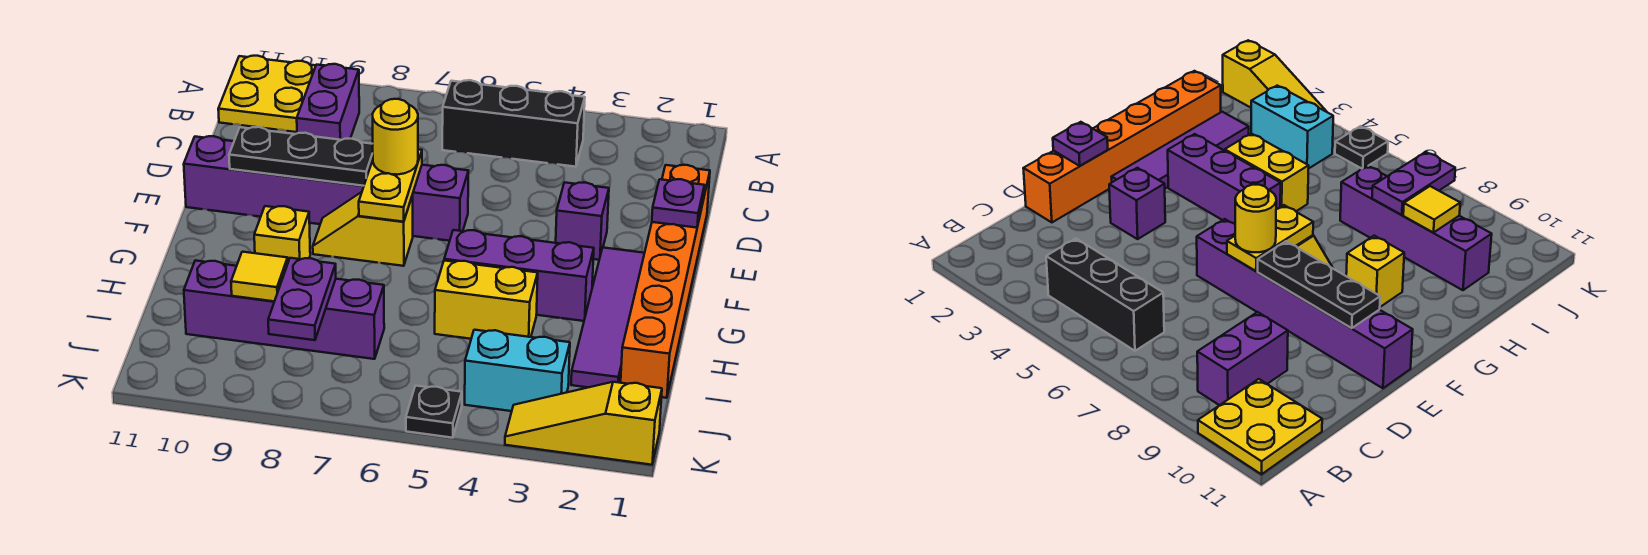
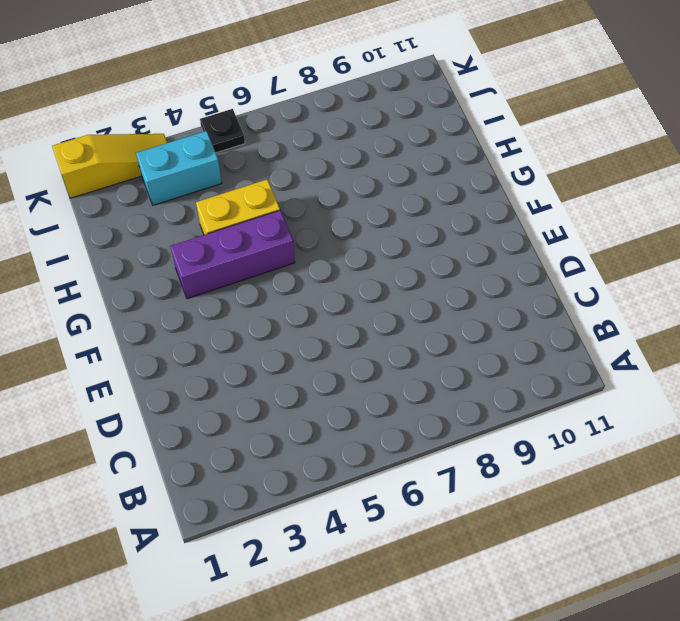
none -> yellow 2x2 plate [218,56,316,132]
none -> black 1x3 brick [442,80,585,167]
none -> purple 1x2 brick [297,64,359,140]

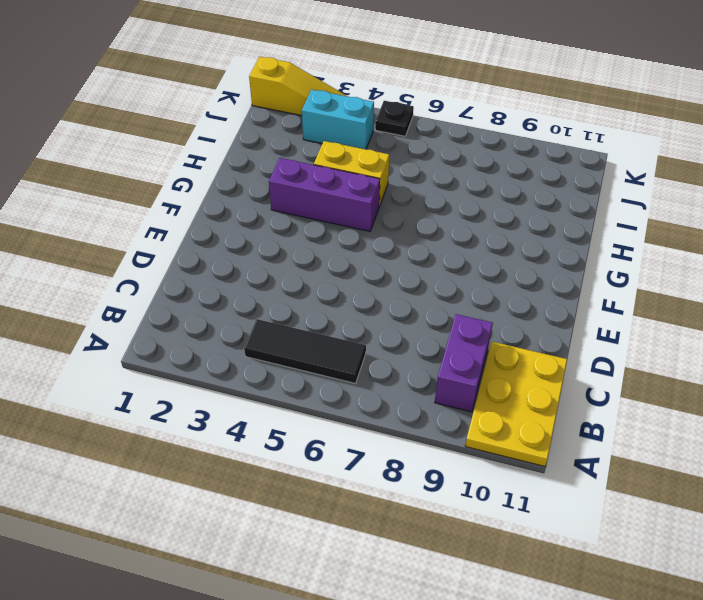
yellow 2x3 plate [465,342,567,466] -> yellow 2x2 plate [218,56,316,132]
black 1x3 tile [244,319,366,383] -> black 1x3 brick [442,80,585,167]
none -> orange 1x6 brick [621,165,710,398]
none -> purple 1x1 brick [556,182,609,260]
none -> purple 1x6 brick [184,136,468,241]

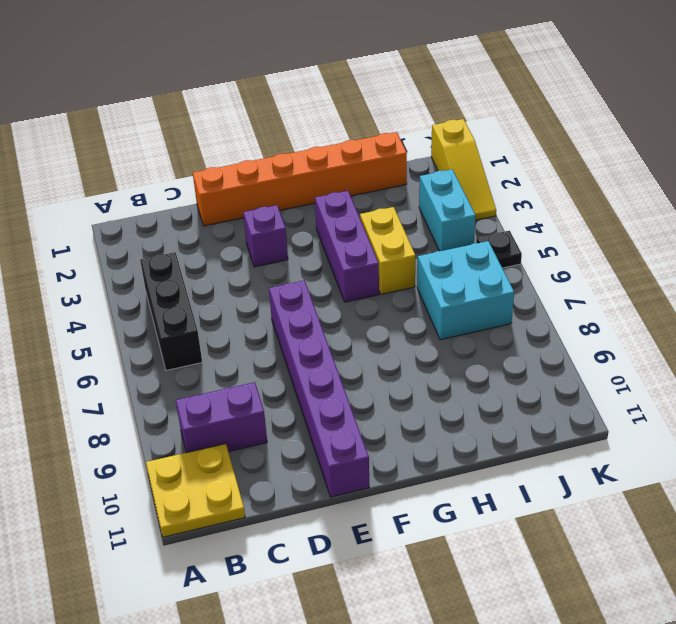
cyan 2x2 brick [417,241,514,340] -> purple 1x4 brick [184,261,384,359]
none -> purple 1x4 tile [571,248,644,387]
none -> yellow 1x2 slope [313,192,413,266]
none -> yellow 1x1 brick [254,206,310,262]

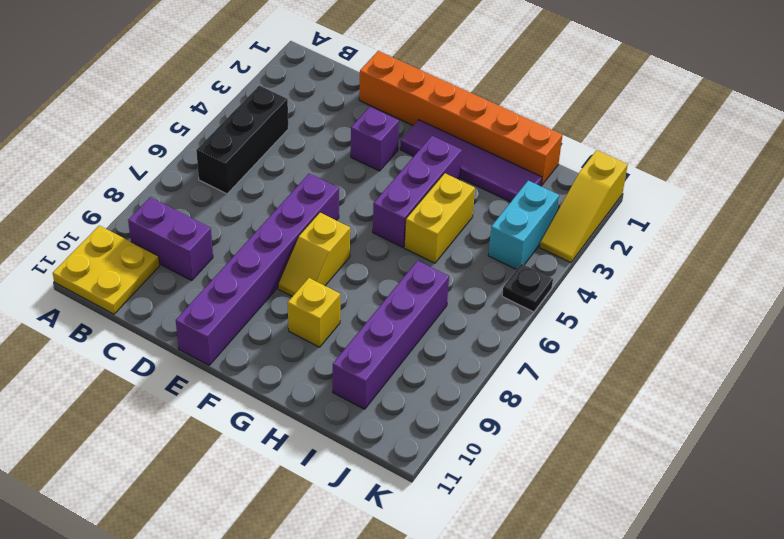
none -> purple 1x1 plate [652,179,704,228]
none -> yellow 1x2 plate [359,149,422,222]
none -> black 1x3 plate [229,127,373,186]

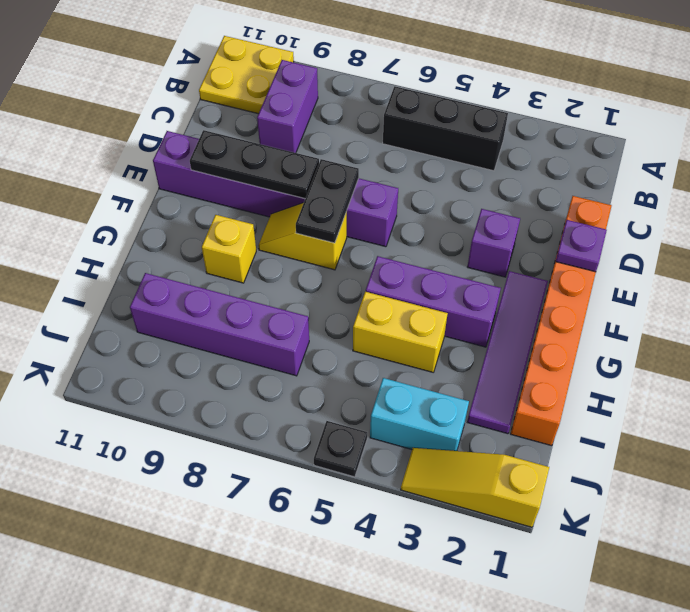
black 1x2 plate [296,159,359,243] -> yellow 1x2 plate [359,149,422,222]
none -> purple 1x2 plate [268,258,336,340]
none -> yellow 1x1 tile [231,252,288,301]
none -> yellow 1x1 round brick [373,99,418,175]

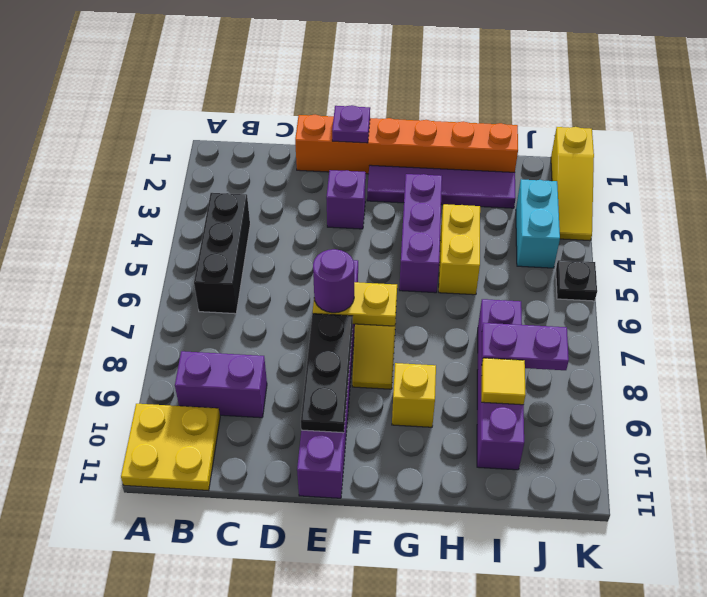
purple 1x1 round brick [313,249,354,313] -> yellow 1x1 round brick [373,99,418,175]

